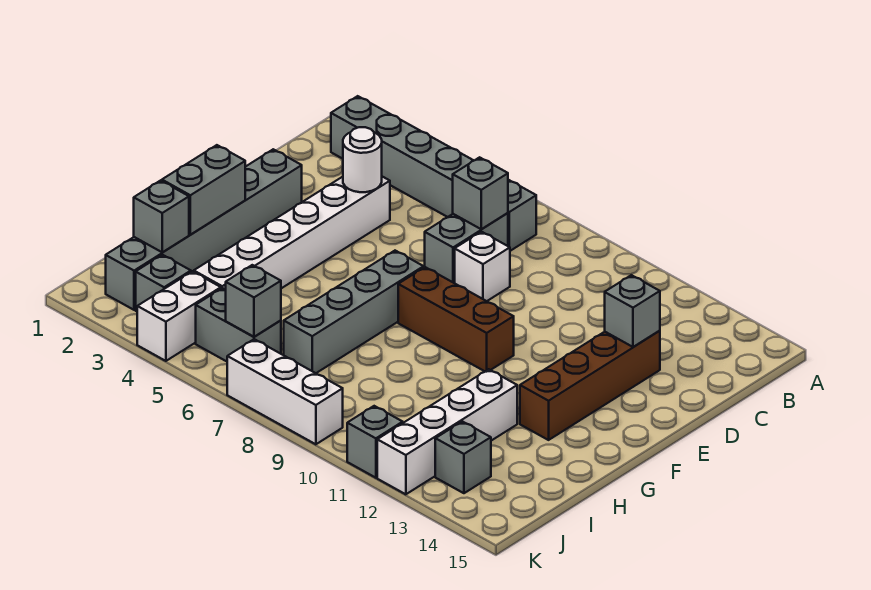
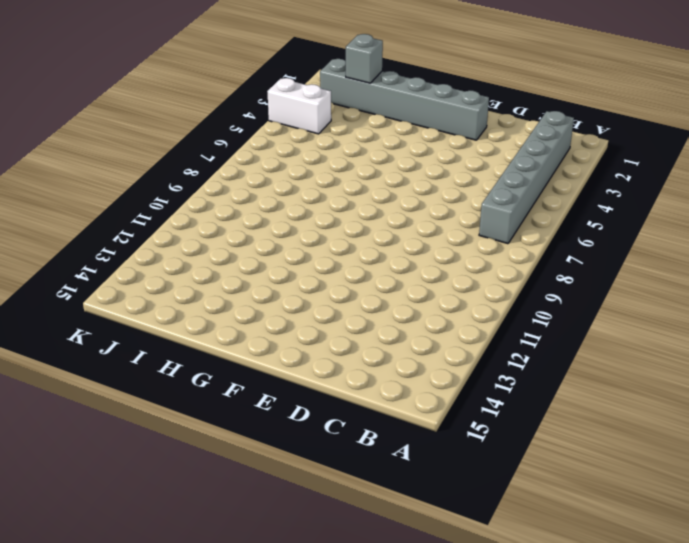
none -> grey 1x2 brick [425,213,508,283]
none -> white 1x6 brick [194,177,390,290]
none -> white 1x1 brick [455,232,510,301]

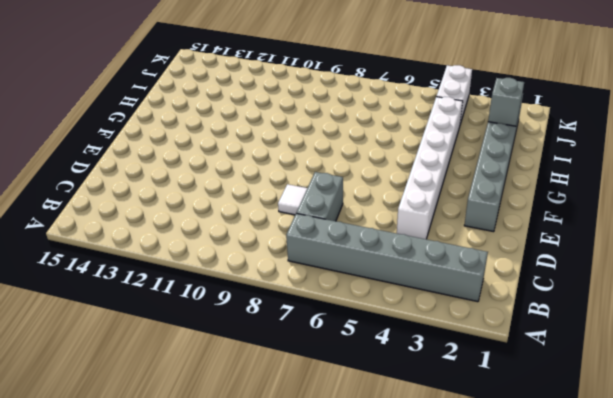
white 1x1 tile [278,184,307,215] -> white 1x1 brick [455,232,510,301]
none -> brown 1x4 brick [520,331,660,440]
none -> grey 1x4 brick [284,251,424,373]
none -> brown 1x3 brick [398,267,514,371]

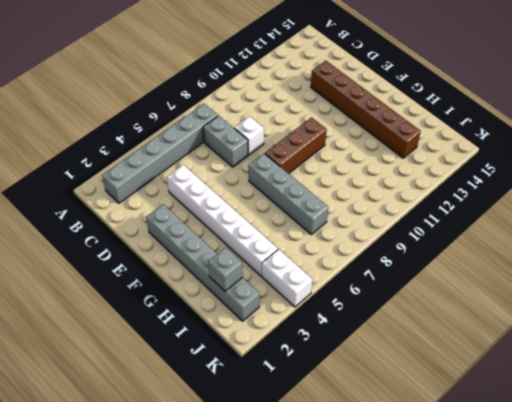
brown 1x6 brick [311,61,421,158] -> brown 1x4 brick [520,331,660,440]
none -> white 1x4 brick [377,369,517,494]
none -> grey 1x1 brick [136,255,191,311]
none -> grey 1x2 brick [196,288,281,361]

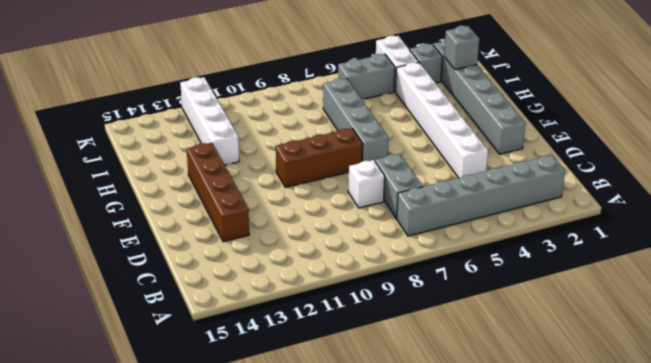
none -> grey 1x1 brick [435,421,491,493]
none -> white 1x3 brick [227,339,343,444]
none -> grey 1x1 brick [347,406,403,478]

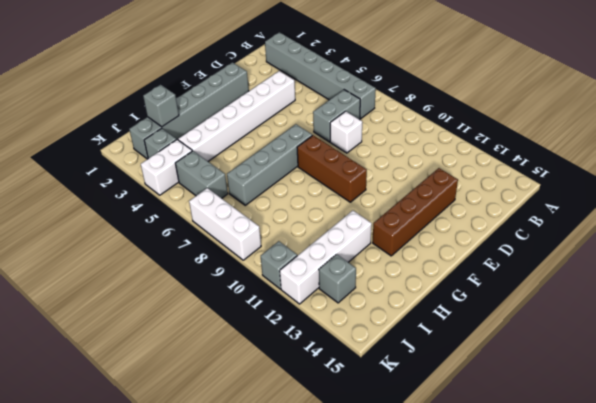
none -> grey 1x1 brick [453,157,508,229]
none -> white 1x1 round brick [343,127,382,192]
none -> grey 1x1 brick [605,275,660,347]

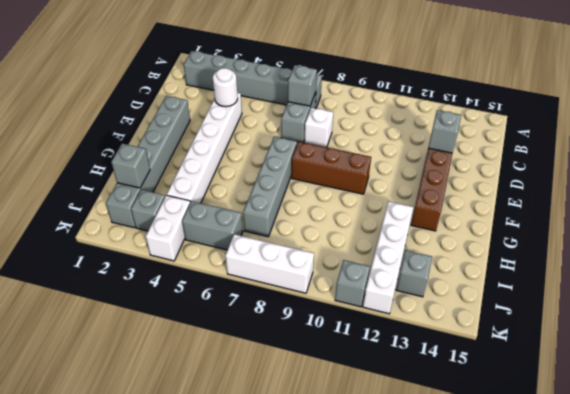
none -> grey 1x2 brick [162,145,245,235]
none -> grey 1x1 brick [226,265,281,337]

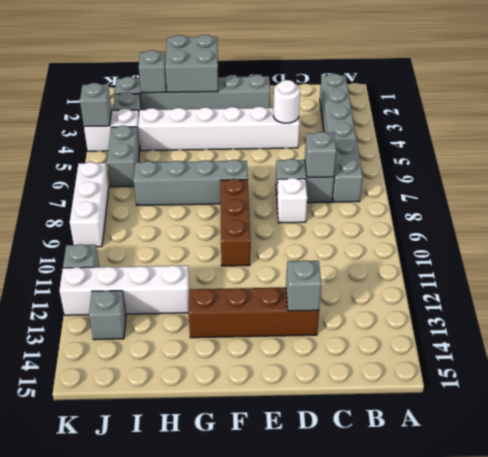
grey 2x2 brick [165,35,218,92] -> grey 1x2 brick [162,145,245,235]
grey 1x1 brick [80,83,112,127] -> grey 1x1 brick moved to [226,265,281,337]

